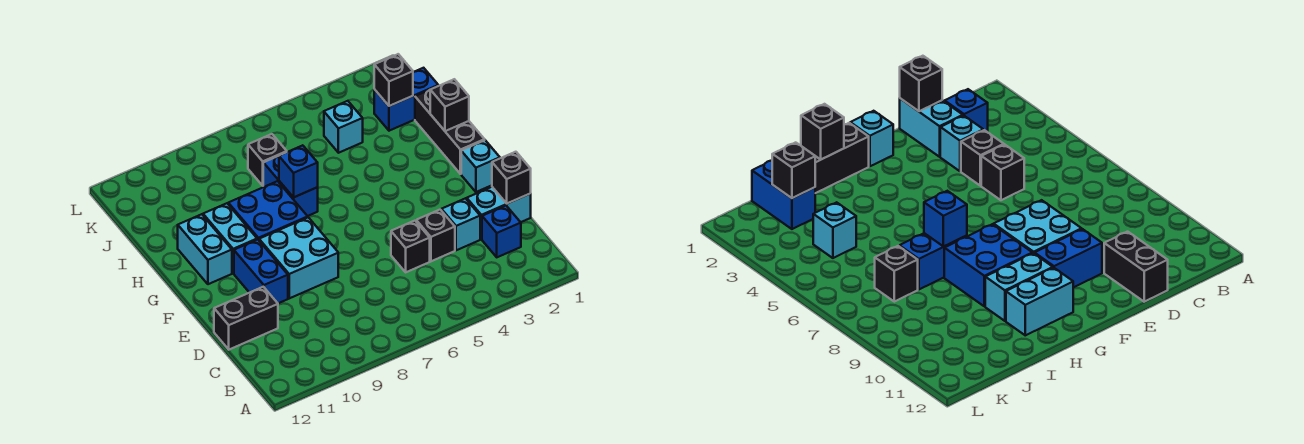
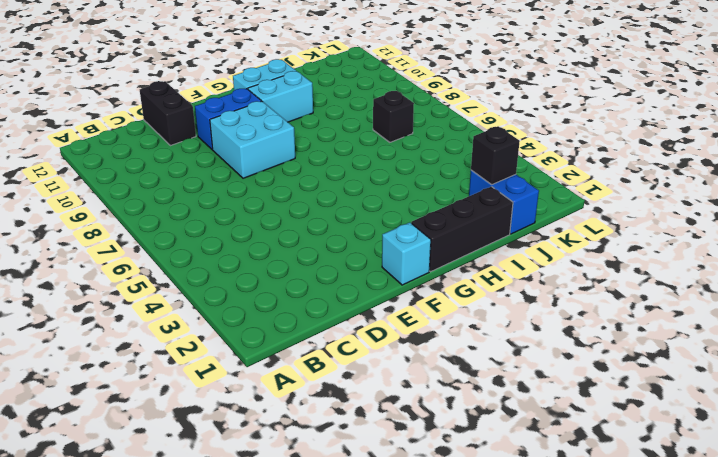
none -> blue 1x1 brick [482,206,521,257]
none -> cyan 1x2 brick [467,187,531,239]
none -> cyan 1x1 brick [441,198,480,250]

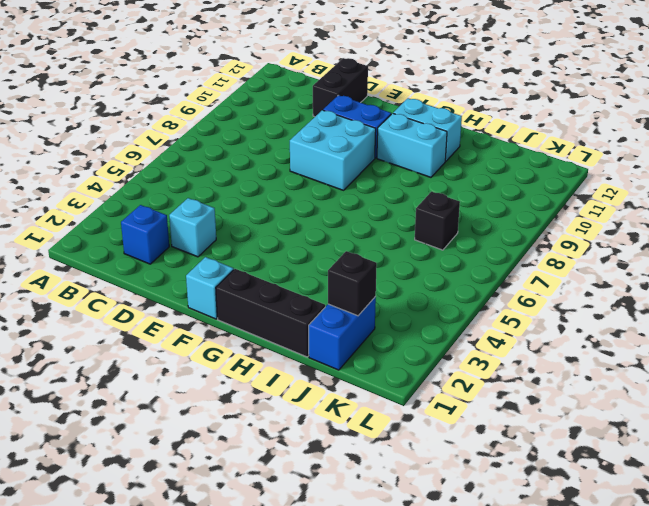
none -> cyan 1x2 brick [467,187,531,239]
none -> black 1x1 brick [416,210,455,261]
none -> black 1x1 brick [391,221,430,272]

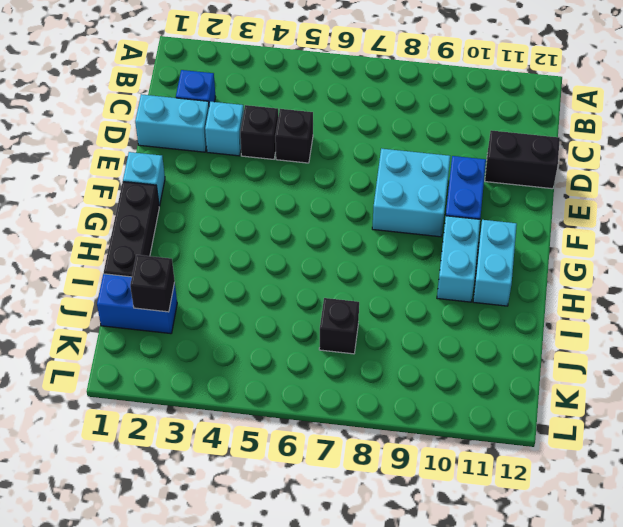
none -> blue 2x2 brick [228,181,308,240]
none -> blue 1x2 brick [263,156,318,216]
none -> cyan 1x1 brick [324,101,363,153]

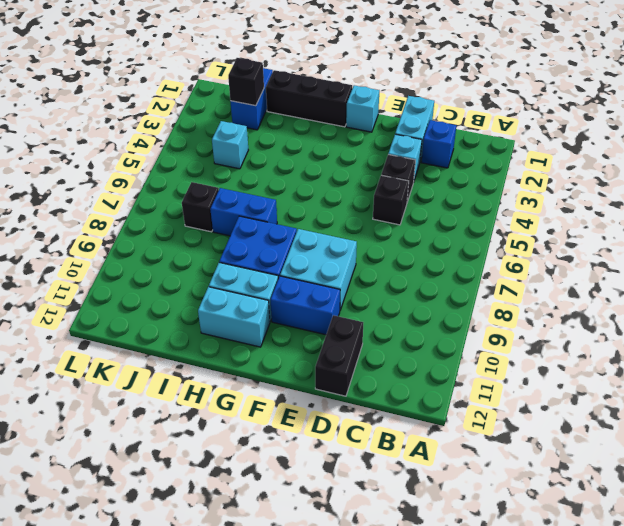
none -> black 1x1 brick [492,152,531,203]
none -> black 1x1 brick [430,79,469,131]
none -> blue 1x1 brick [279,145,318,197]

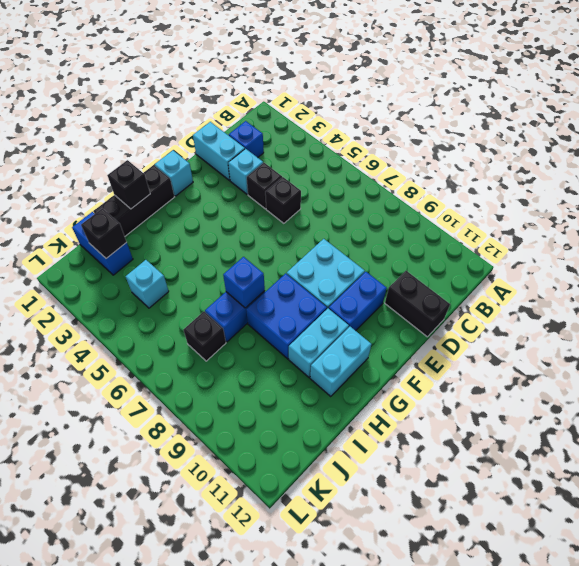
none -> black 1x1 brick [492,152,531,203]

